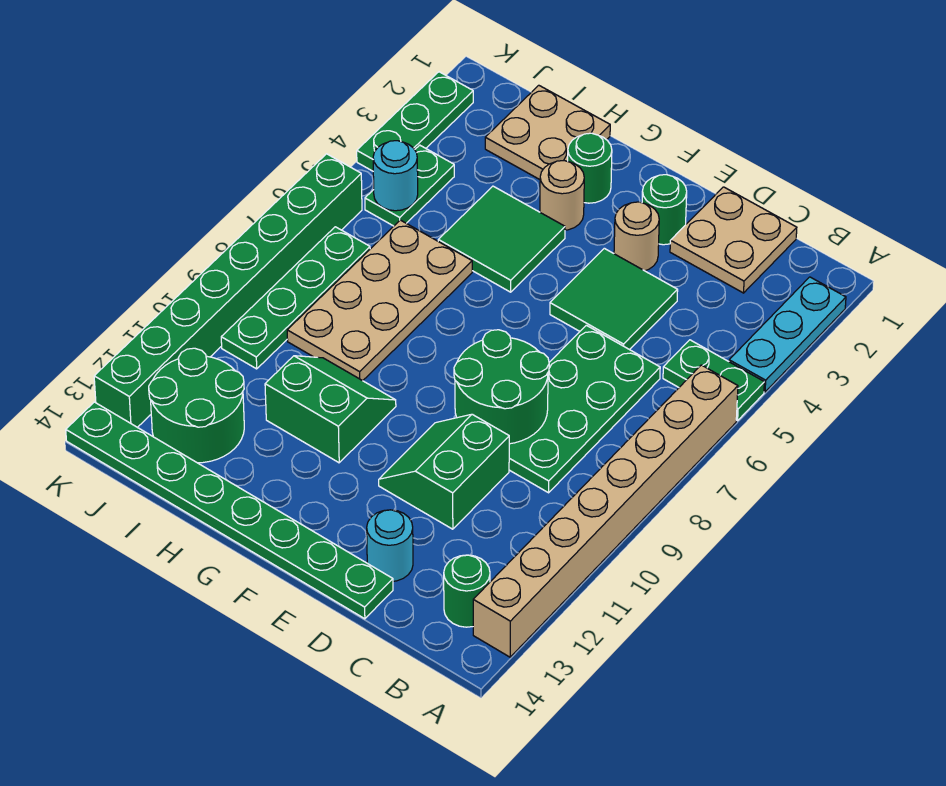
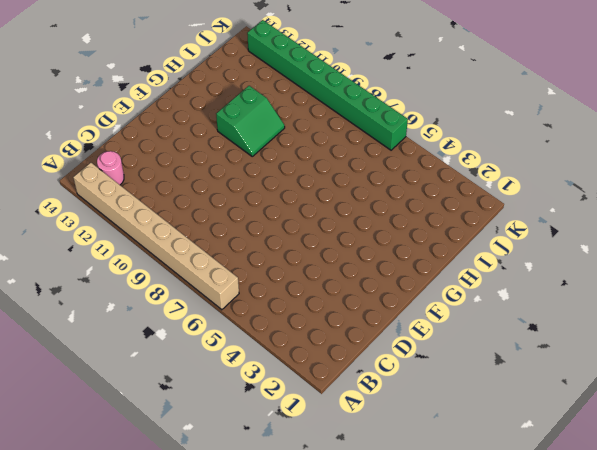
pink 1x1 round brick [97,151,124,185] -> green 1x1 round brick [444,555,490,627]
none -> cyan 1x3 plate [729,277,846,392]
none -> green 1x2 plate [663,340,764,421]
none -> tan 2x2 plate [670,187,797,293]

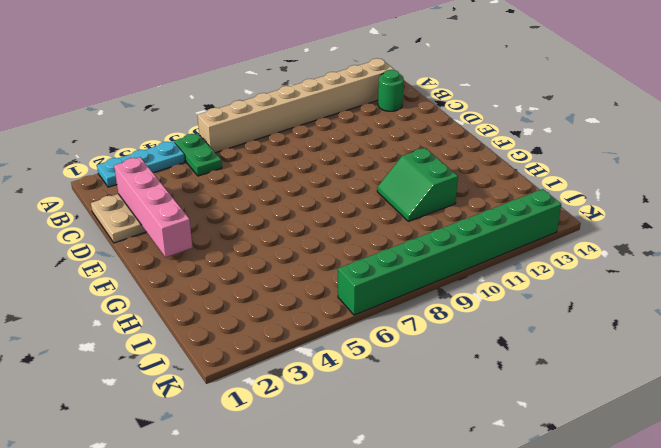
pink 1x4 brick [114,157,193,257] -> none
none -> green 2x4 plate [509,325,660,493]
none -> green 2x2 tile [550,248,678,350]
none -> green 2x2 slope [379,414,509,529]

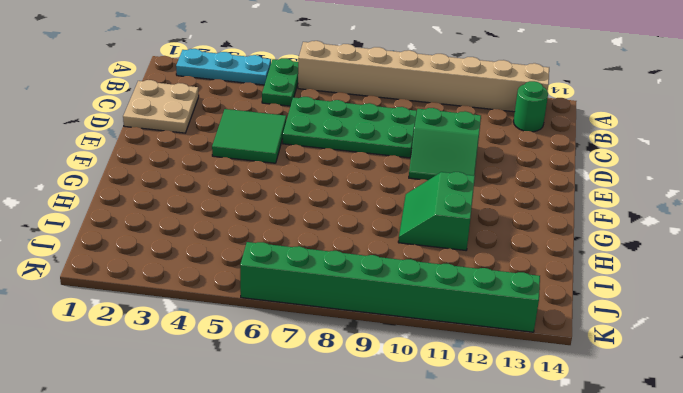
none -> cyan 1x1 round brick [367,510,413,581]
none -> green 1x8 plate [66,402,393,619]
none -> green 1x1 round brick [642,175,687,245]

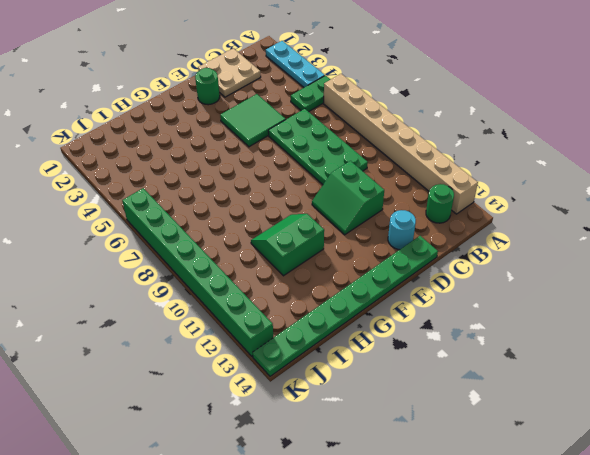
none -> tan 1x1 round brick [614,202,659,271]
none -> green 1x1 round brick [568,133,612,203]
none -> tan 1x1 round brick [540,161,584,230]

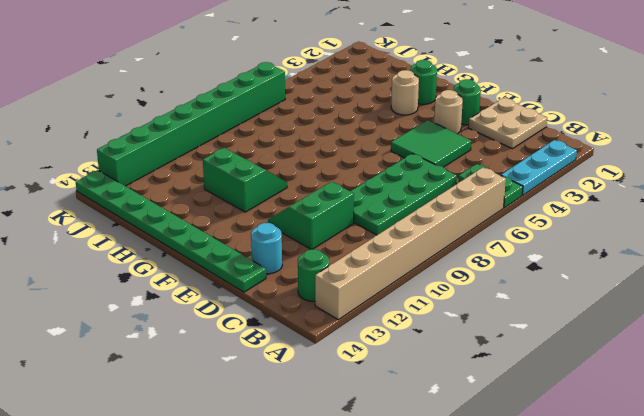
none -> green 2x2 tile [438,186,565,292]
none -> tan 2x2 plate [485,85,610,180]
none -> tan 2x4 plate [287,220,472,381]

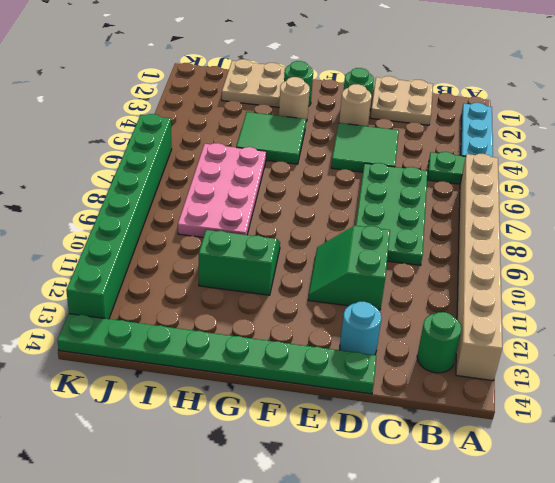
pink 2x4 plate [178,143,266,237] -> tan 2x4 plate [287,220,472,381]
none -> green 2x2 round brick [149,348,244,463]
none -> green 1x2 plate [365,145,454,226]
none -> green 1x4 plate [221,227,370,369]

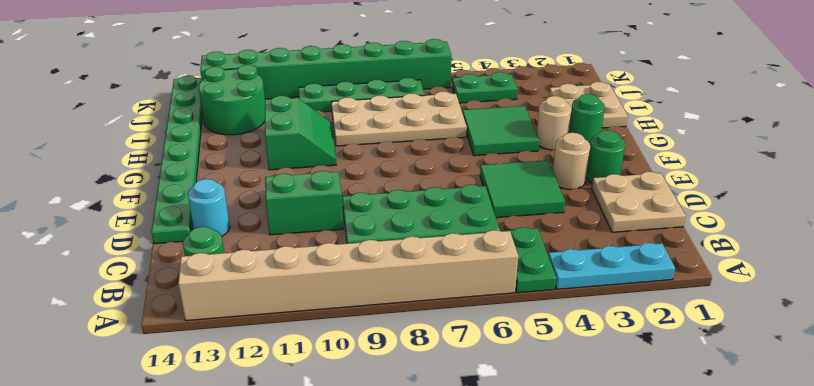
none -> green 1x3 plate [357,72,473,171]
none -> green 2x2 round brick [454,330,549,444]
none -> cyan 1x1 round brick [373,141,418,211]

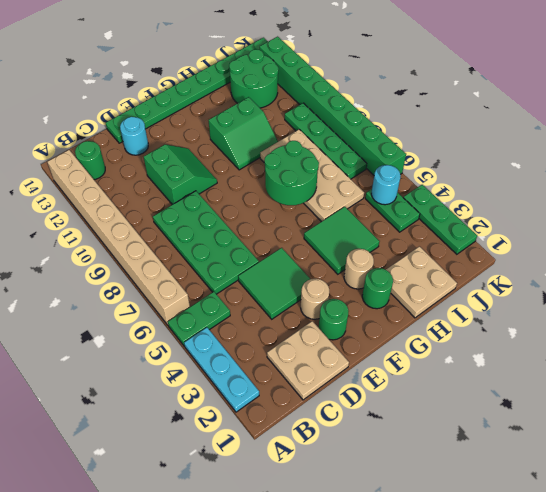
green 2x2 round brick [264,141,319,205] -> green 2x2 round brick moved to [454,330,549,444]

